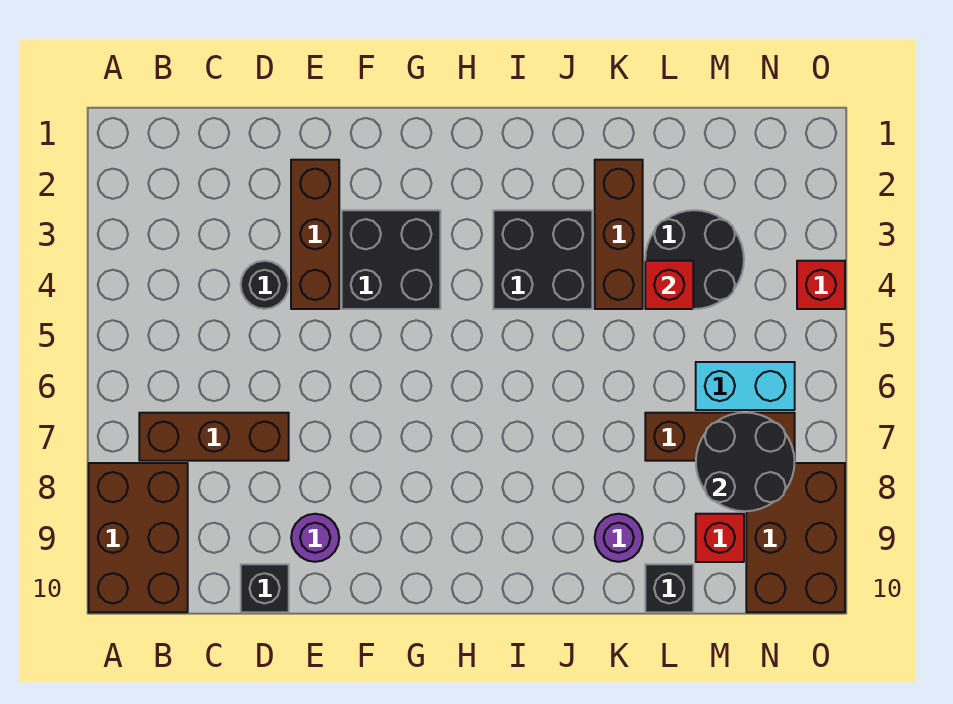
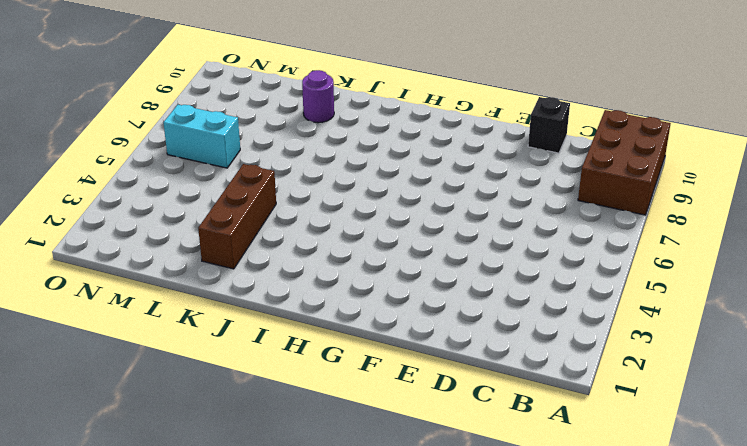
none -> brown 1x3 brick [139,413,289,461]
none -> black 1x1 round brick [241,261,289,309]
none -> brown 1x3 brick [291,160,339,309]

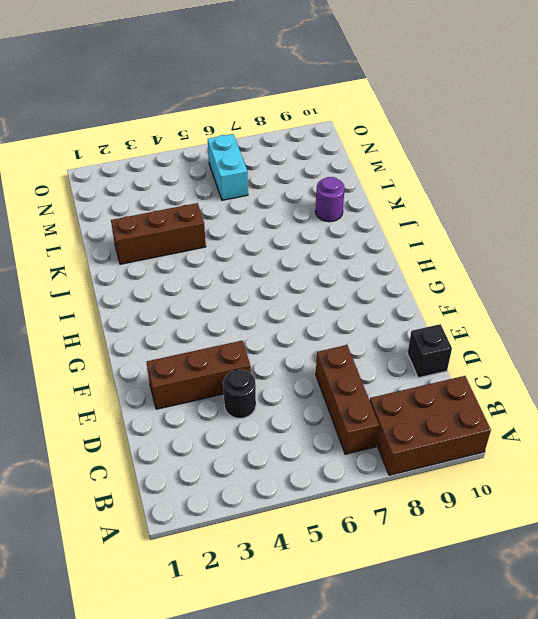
none -> purple 1x1 round brick [291,514,339,562]
none -> black 2x2 brick [342,210,440,309]
none -> black 2x2 brick [493,210,592,309]

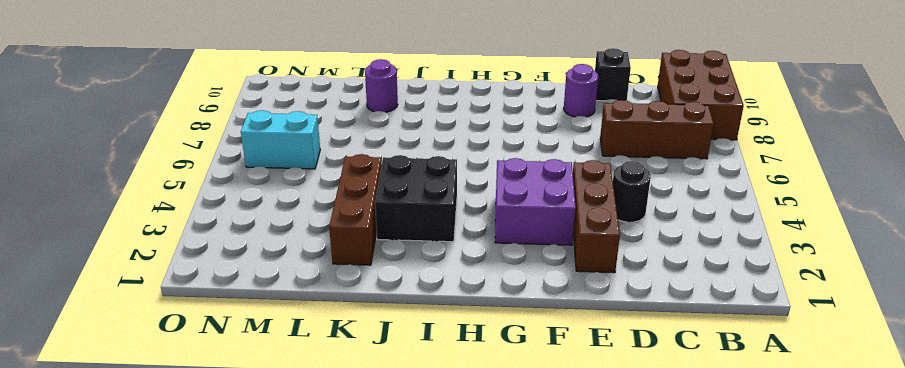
purple 2x2 brick [495,158,576,245] -> black 2x2 brick [342,210,440,309]
none -> black 2x2 round brick [645,210,744,309]
none -> brown 1x3 brick [645,413,795,461]
none -> black 1x1 brick [645,564,693,612]

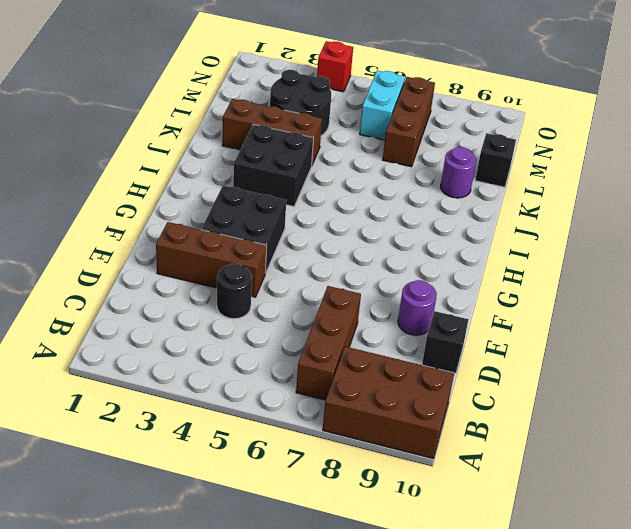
none -> red 1x1 brick [696,514,744,562]
none -> brown 2x3 brick [746,463,845,612]
none -> red 1x1 brick [645,261,693,309]

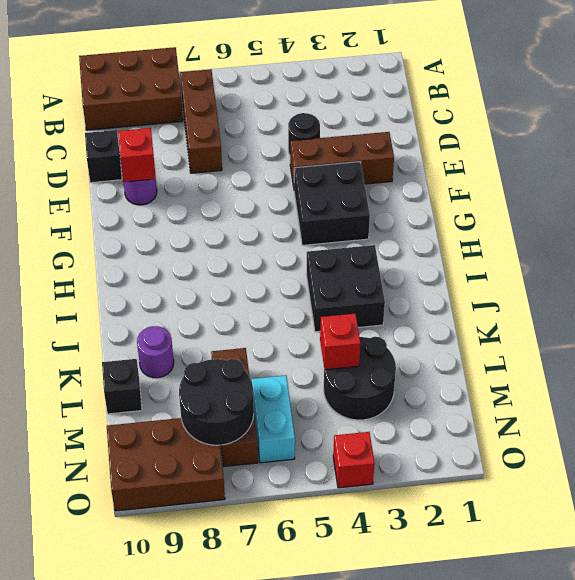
red 1x1 brick [118,128,156,182] -> red 1x1 brick moved to [696,514,744,562]
none -> brown 1x3 brick [595,160,643,309]

